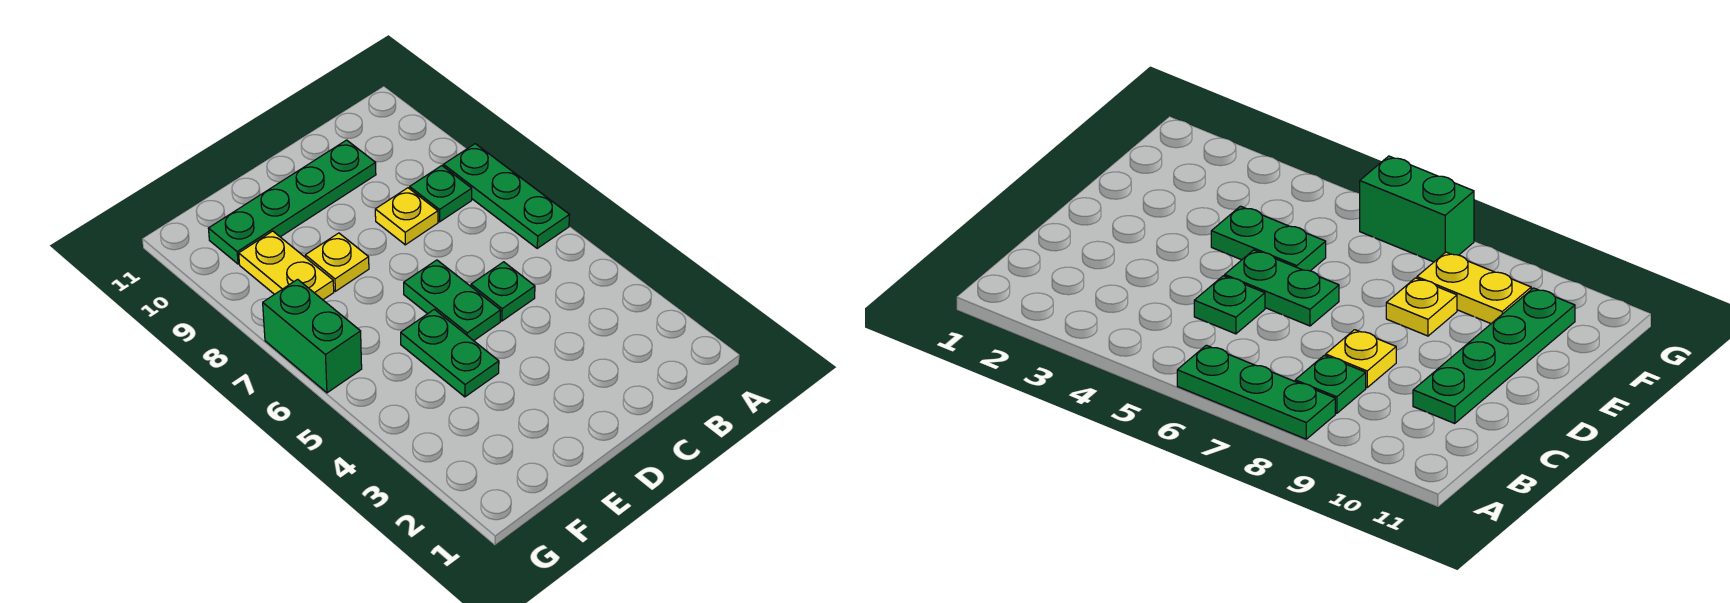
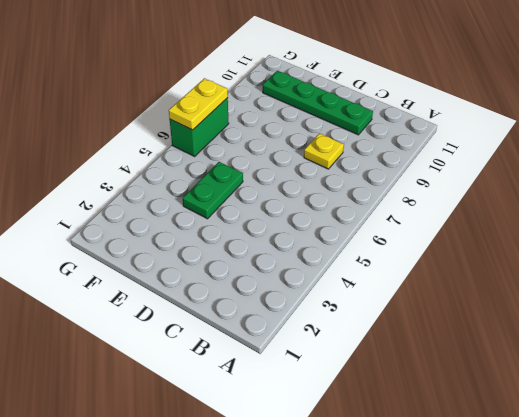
yellow 1x2 plate [169,78,228,130] -> yellow 1x2 plate moved to [239,231,334,300]
none -> green 1x3 plate [443,144,569,248]
none -> green 1x1 plate [410,166,472,222]

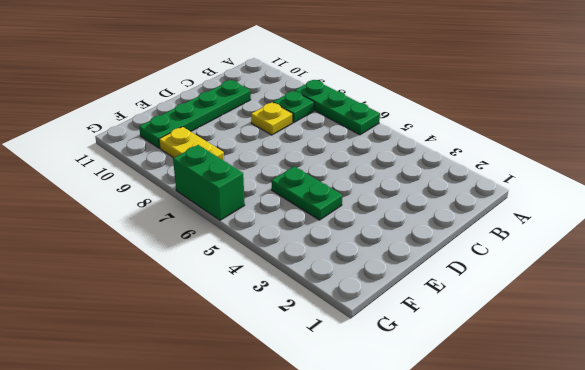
none -> green 1x1 plate [471,262,535,321]
none -> green 1x2 plate [404,260,501,341]

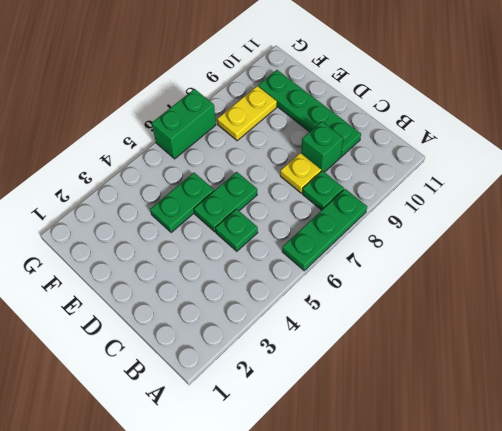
green 1x1 brick [301,122,343,172] -> none
none -> yellow 1x1 plate [305,233,369,291]

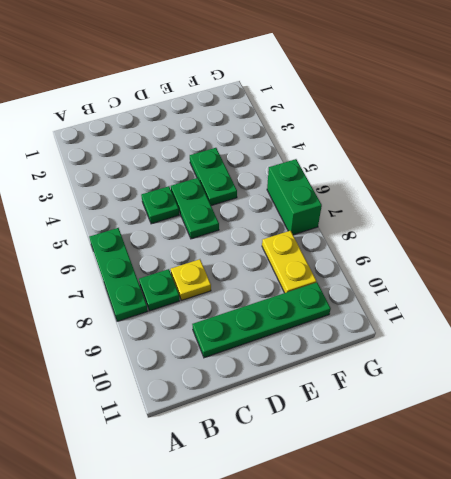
none -> yellow 1x1 plate [305,233,369,291]

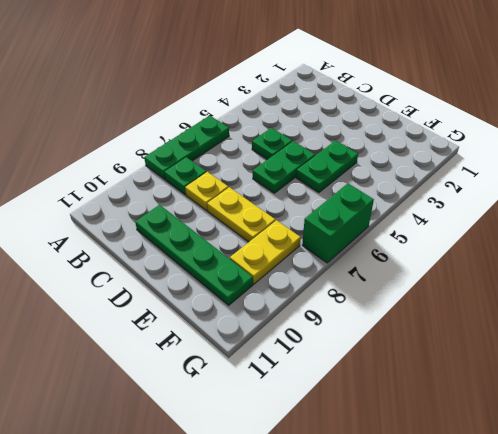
yellow 1x2 plate [207,187,275,242] -> yellow 1x1 plate [305,233,369,291]

